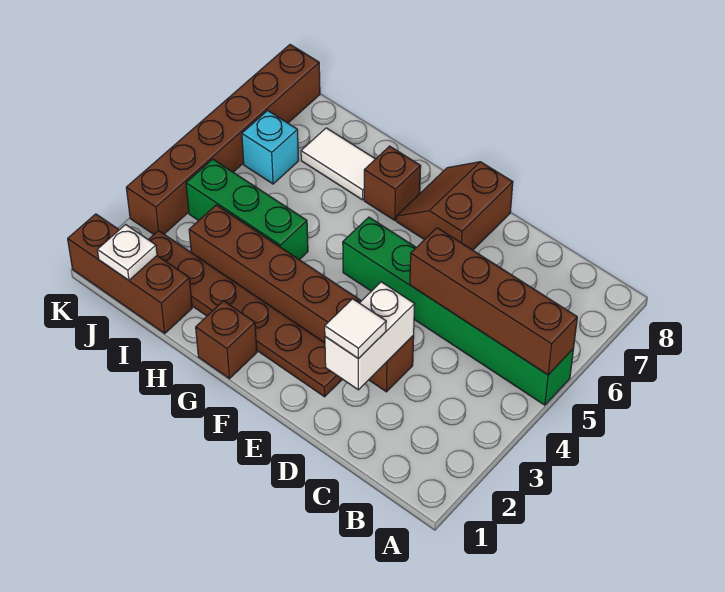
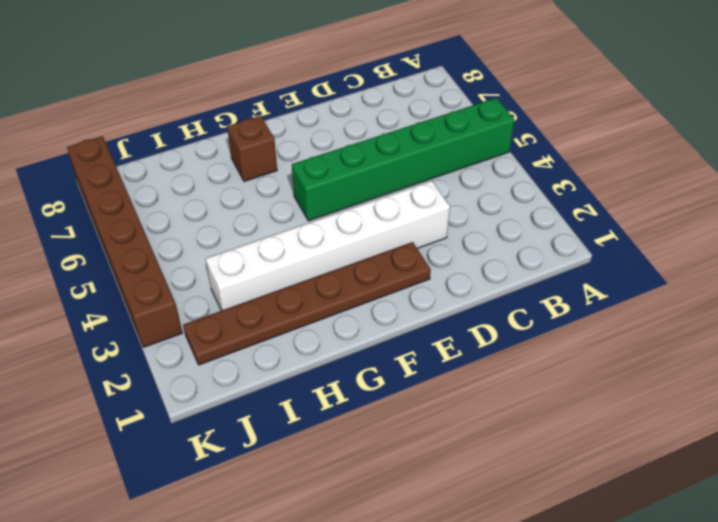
white 1x6 brick [206,181,450,311] -> brown 1x6 brick [189,205,414,392]
none -> brown 2x2 slope [396,162,513,250]
none -> brown 1x1 brick [196,301,257,379]
none -> green 1x3 brick [186,159,308,260]

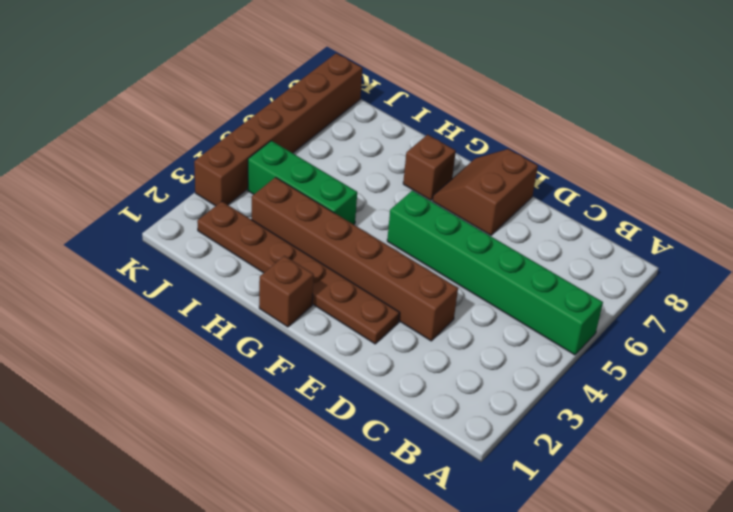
none -> white 1x2 tile [301,128,375,200]
none -> brown 1x3 brick [68,214,192,333]
none -> cyan 1x1 brick [242,111,299,184]

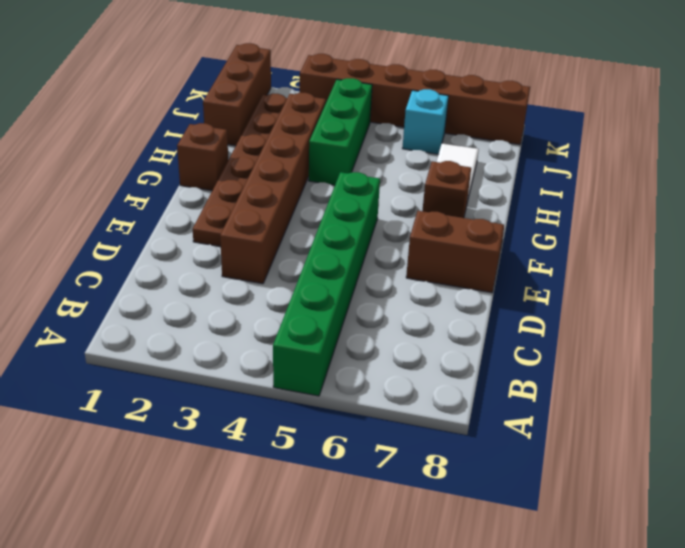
none -> brown 1x4 brick [410,228,577,375]
none -> white 1x2 brick [325,282,415,390]
none -> white 1x1 plate [97,225,157,280]

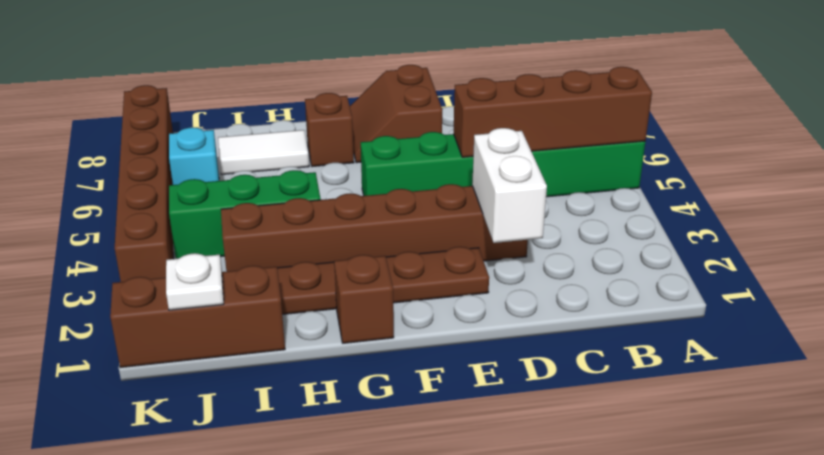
none -> white 1x1 tile [325,299,386,359]

